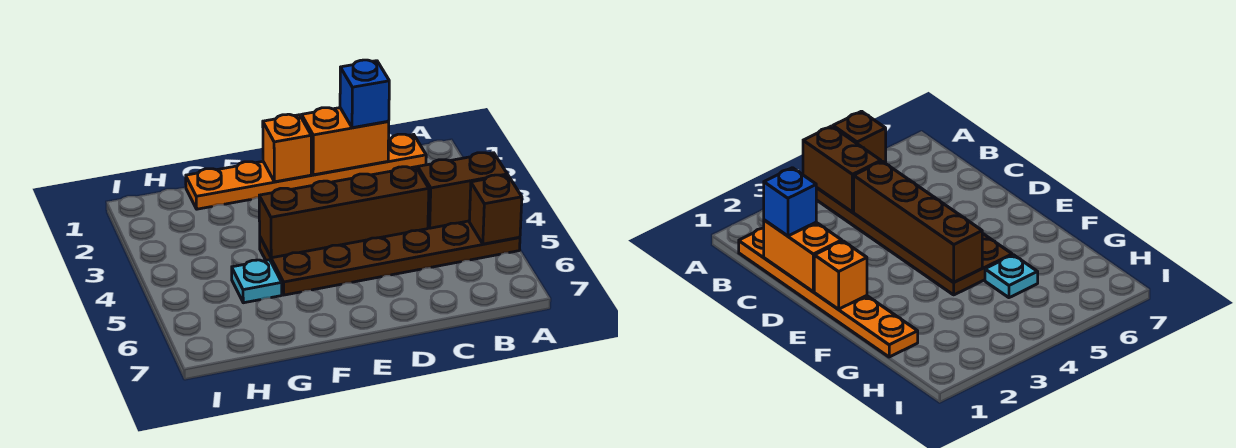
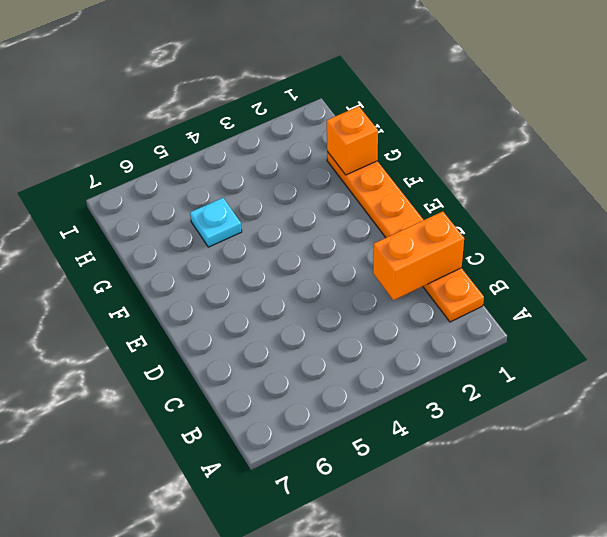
orange 1x2 brick [373,211,464,300] -> orange 1x2 brick turned to [302,108,389,175]
orange 1x1 brick [327,106,378,175] -> orange 1x1 brick moved to [263,114,311,182]
none -> brown 2x6 plate [260,221,520,295]
none -> brown 1x2 brick [418,153,507,228]

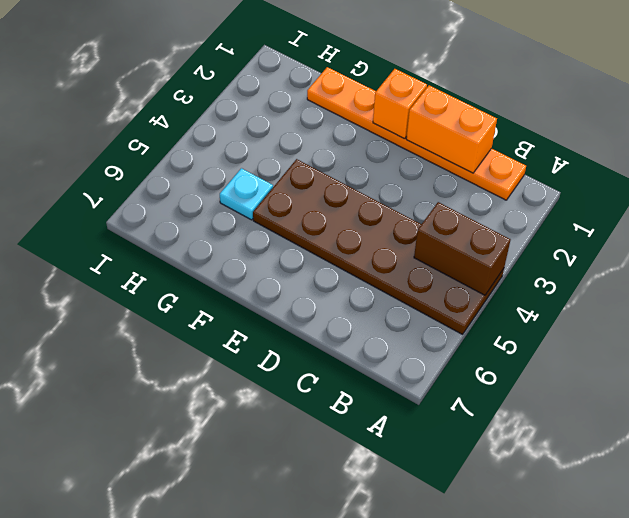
none -> brown 1x1 brick [469,175,522,244]
none -> brown 1x4 brick [259,167,429,258]

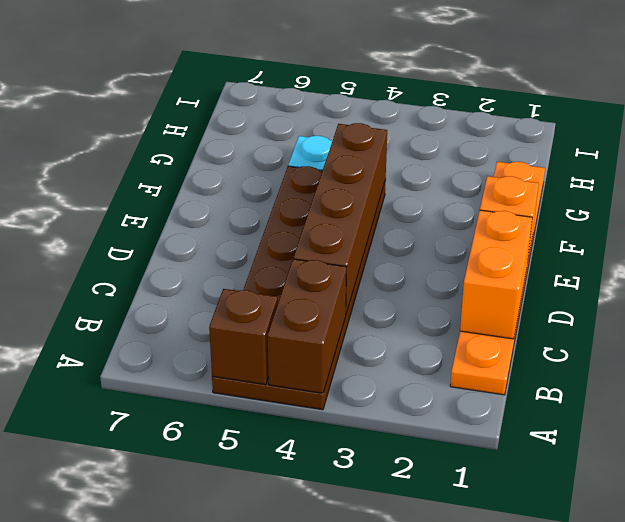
none -> blue 1x1 brick [340,60,389,128]

